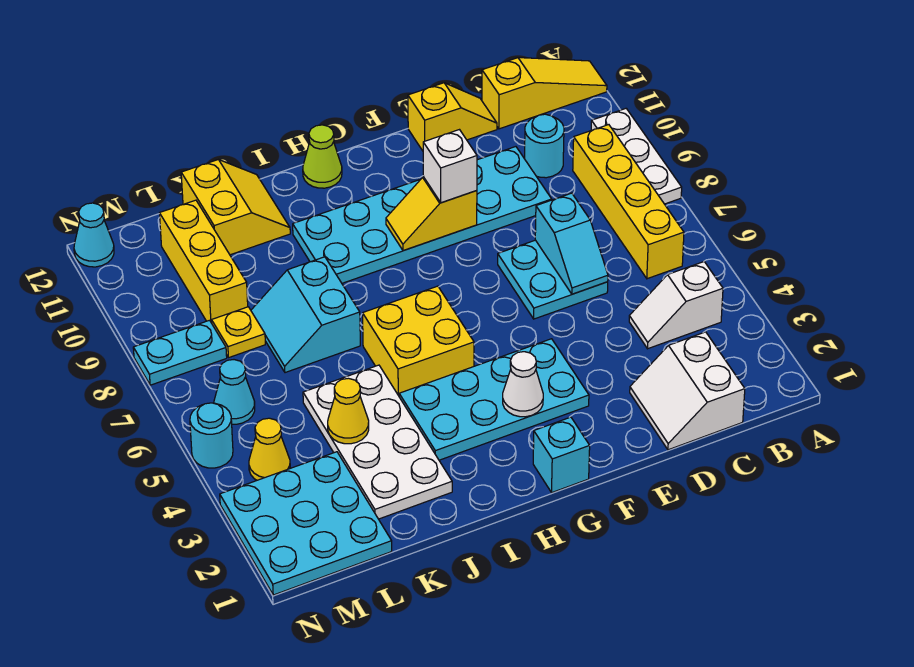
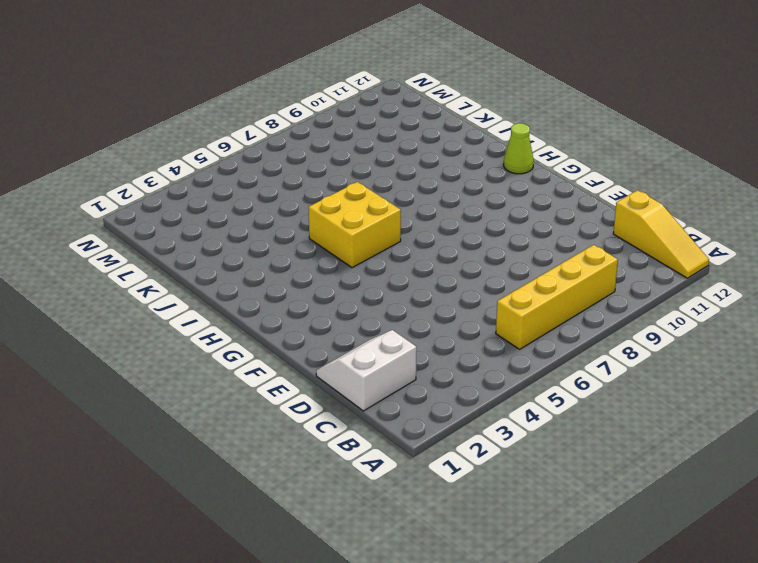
none -> white 1x3 plate [591,109,682,204]
none -> white 1x2 slope [629,262,723,349]
none -> cyan 1x1 round brick [525,114,564,178]

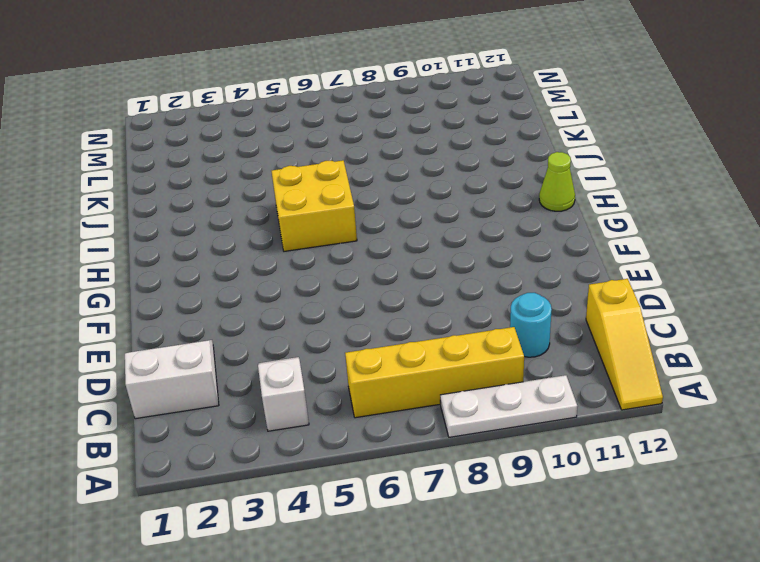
none -> cyan 2x2 plate [498,240,608,319]
none -> cyan 2x6 plate [293,147,552,283]
none -> yellow 1x2 slope [408,83,497,151]

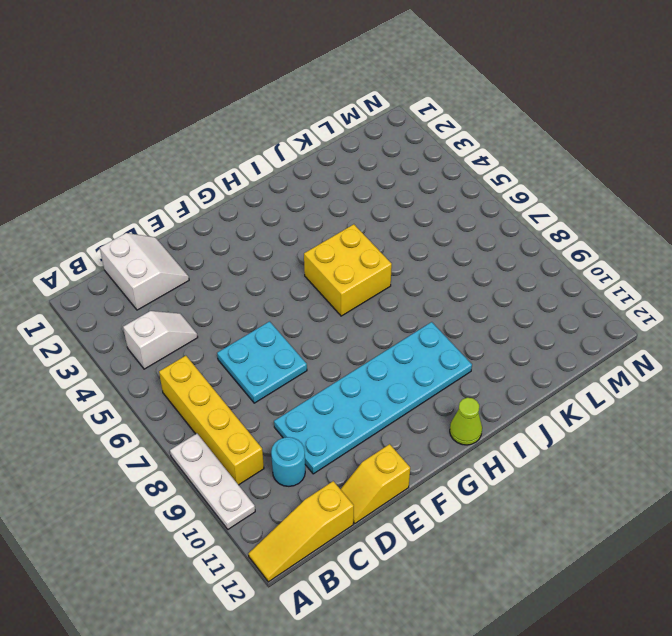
none -> cyan 2x4 plate [399,339,589,460]
none -> cyan 1x1 brick [533,417,590,492]
none -> white 2x4 plate [303,365,452,519]

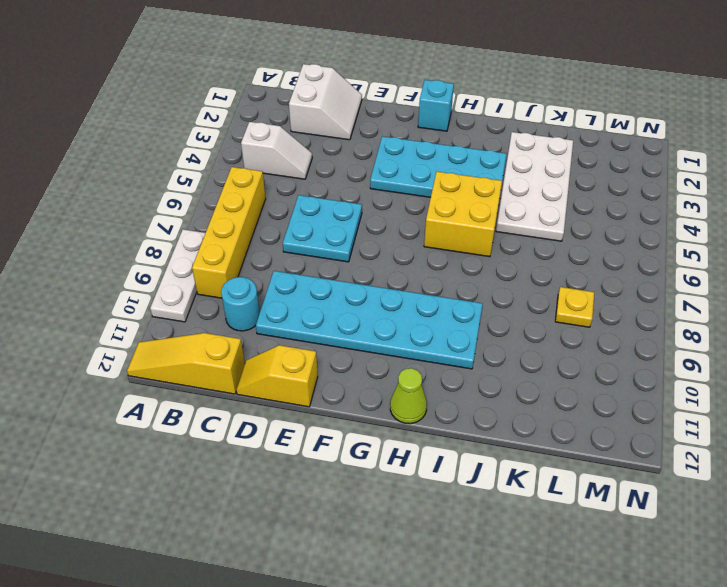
none -> cyan 2x2 slope [251,257,360,373]
none -> yellow 2x2 slope [181,160,290,255]
none -> cyan 3x3 plate [220,452,392,595]

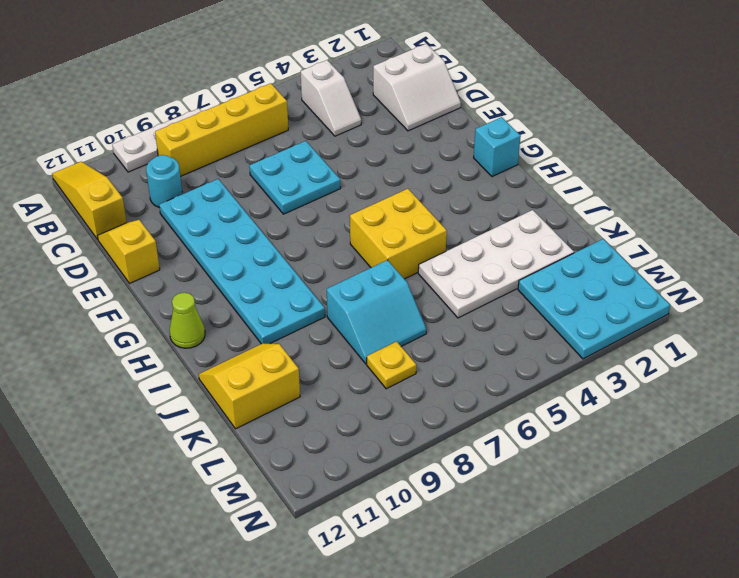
none -> cyan 2x4 plate [399,339,589,460]
none -> yellow 1x3 brick [159,200,248,323]
none -> yellow 1x1 cone [249,418,290,480]

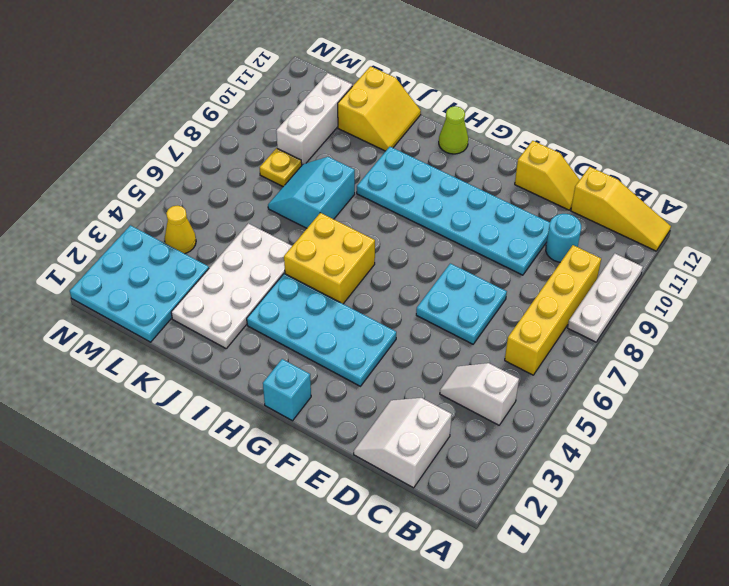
white 1x3 brick [276,73,352,165] -> yellow 1x3 brick [159,200,248,323]
none -> cyan 1x1 cone [214,360,255,424]
none -> cyan 1x2 plate [133,320,227,385]
none -> cyan 1x1 round brick [190,403,233,468]

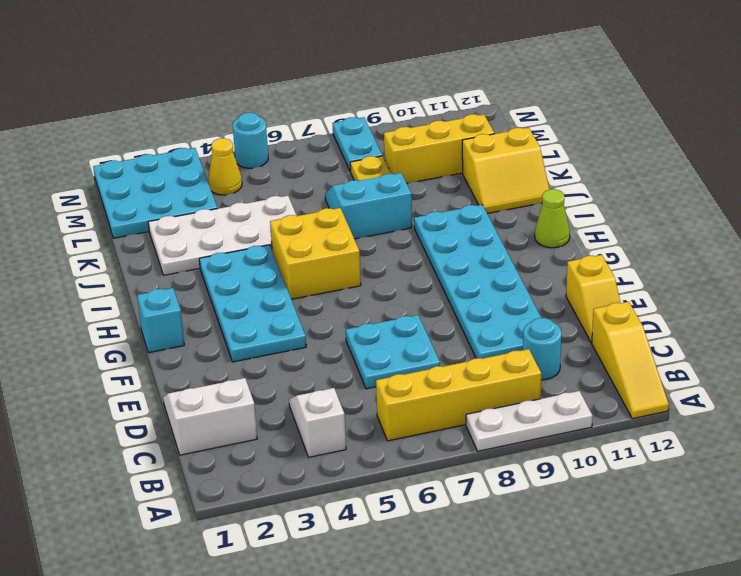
none -> cyan 1x1 cone [214,360,255,424]
none -> cyan 1x1 cone [74,203,114,267]
none -> cyan 1x2 slope [535,193,608,294]

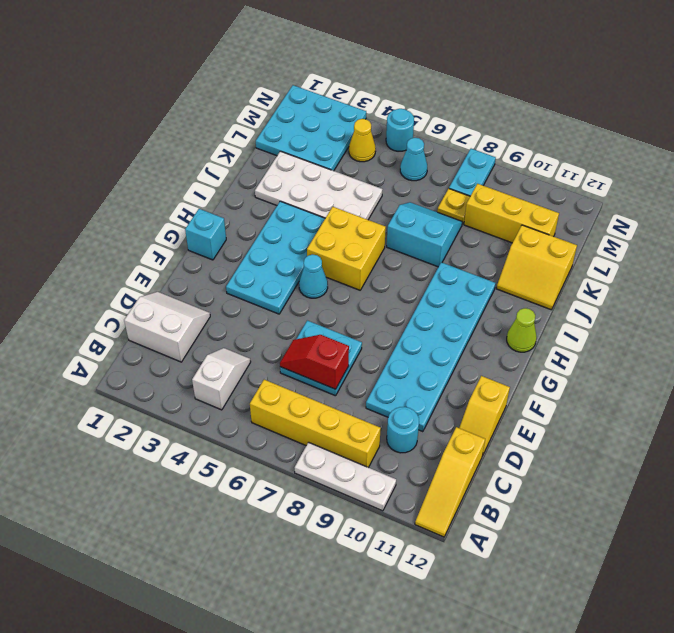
red 1x2 slope [280,335,349,389] -> cyan 1x2 slope [535,193,608,294]
cyan 1x1 cone [299,254,328,298] -> cyan 1x1 cone moved to [74,203,114,267]
none -> yellow 1x2 slope [386,177,477,251]
none -> white 1x1 cone [503,352,543,417]
none -> yellow 1x1 cone [328,378,369,444]

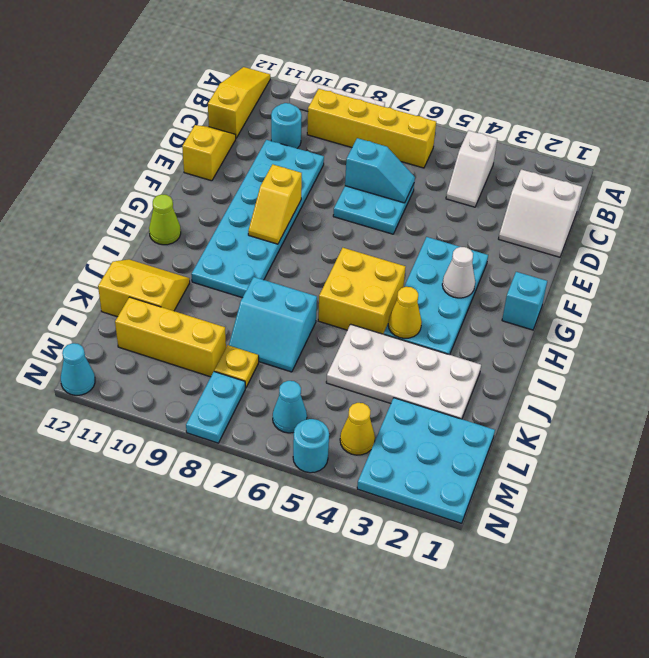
yellow 1x1 cone [388,287,422,338] -> yellow 1x1 cone moved to [328,378,369,444]
none -> white 1x1 brick [423,130,477,203]

